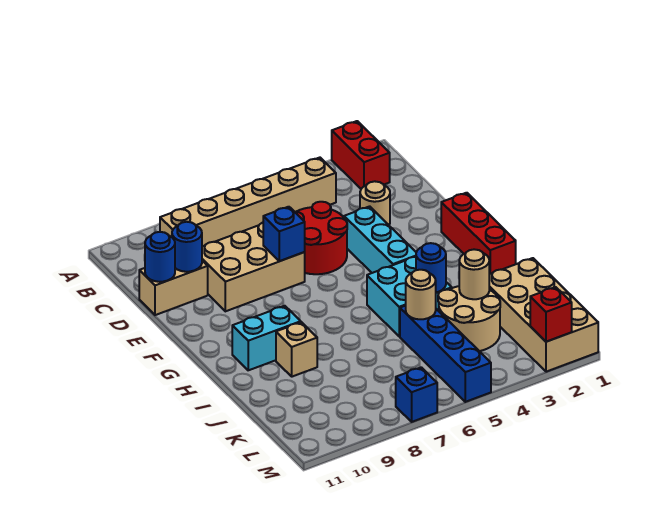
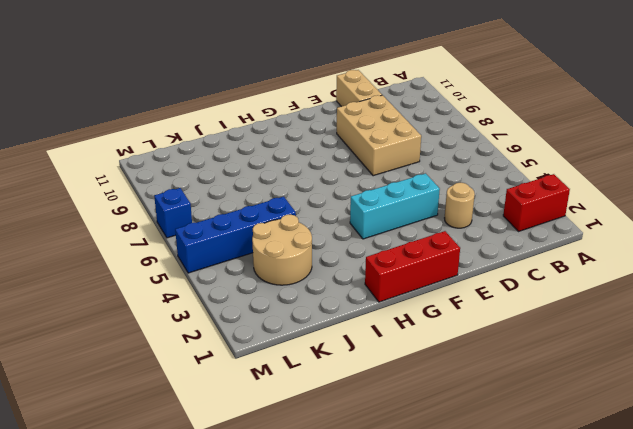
none -> tan 1x6 brick [160,158,336,246]
none -> red 2x2 round brick [295,202,347,274]
none -> cyan 2x2 brick [367,257,452,336]

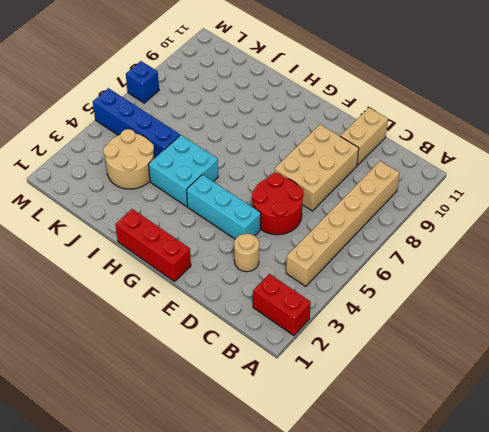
none -> cyan 1x2 brick [232,306,301,370]
none -> tan 1x1 brick [276,322,317,377]
none -> tan 2x4 brick [489,258,598,372]

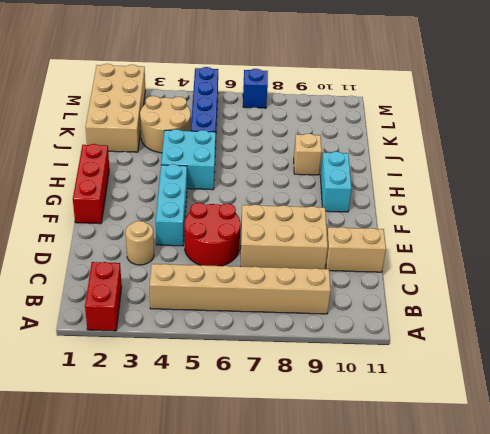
cyan 1x2 brick [320,152,352,212] -> cyan 1x2 brick turned to [232,306,301,370]
none -> blue 1x1 round brick [172,222,202,272]
none -> blue 1x1 round brick [145,232,175,282]
none -> blue 1x1 brick [263,207,305,261]

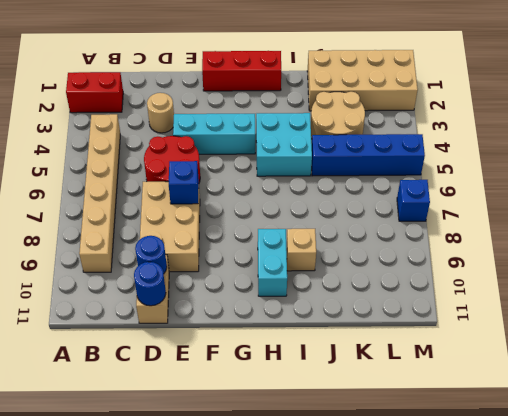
none -> blue 1x1 round brick [416,243,446,292]
none -> tan 1x1 round brick [459,249,489,299]
none -> tan 1x1 round brick [406,270,436,319]

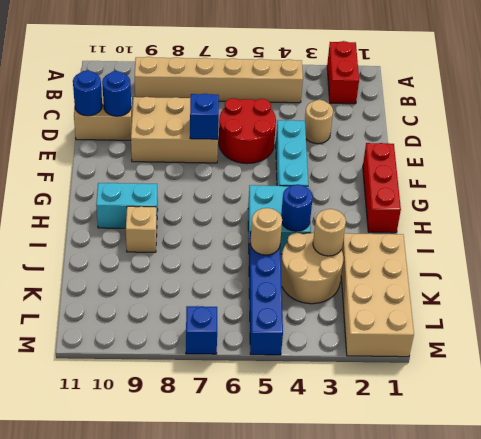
none -> red 1x1 brick [530,287,572,342]

